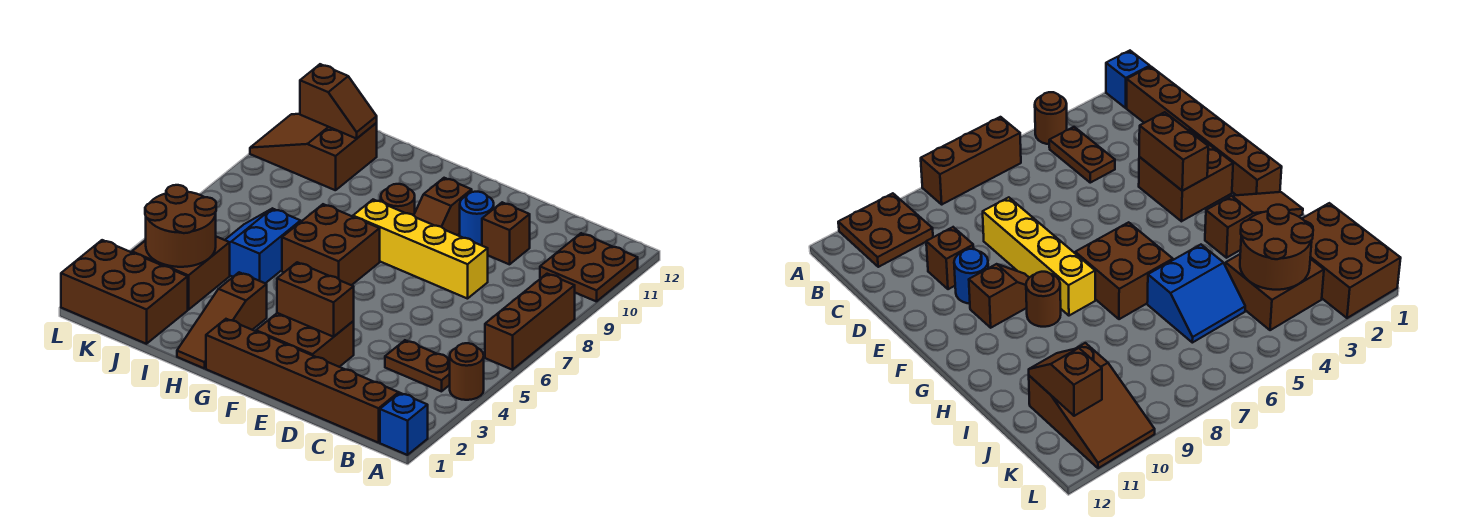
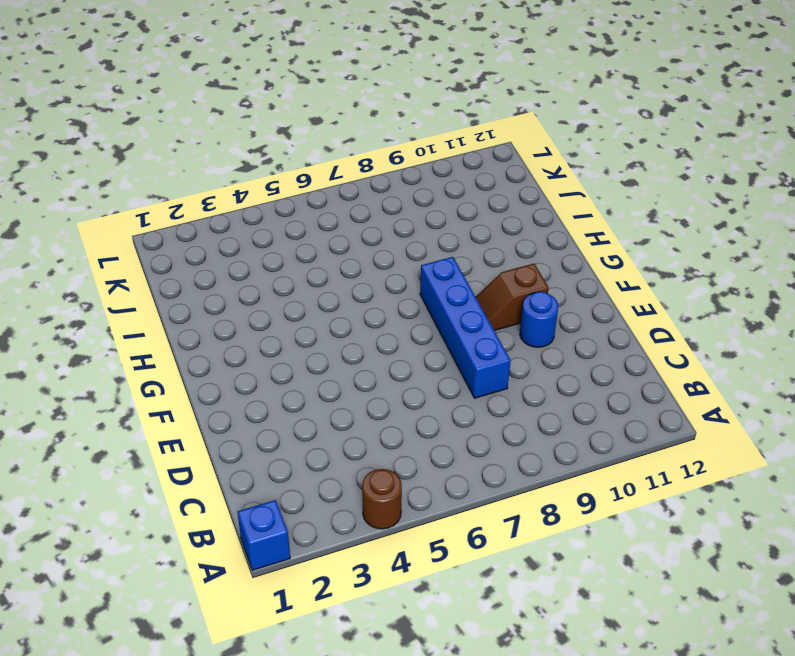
blue 1x4 brick [420,257,511,398] -> yellow 1x4 brick [353,200,488,299]
none -> brown 1x3 brick [485,274,575,370]
none -> brown 2x2 plate [540,233,638,302]
none -> brown 1x6 brick [206,319,399,443]

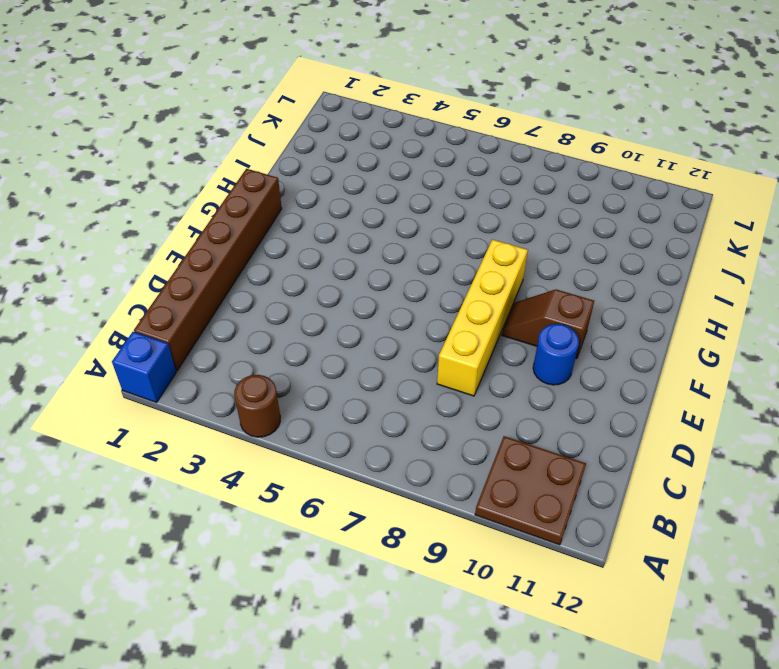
none -> brown 1x3 brick [485,274,575,370]
none -> brown 1x2 plate [385,340,450,391]
none -> brown 1x1 brick [482,202,530,264]

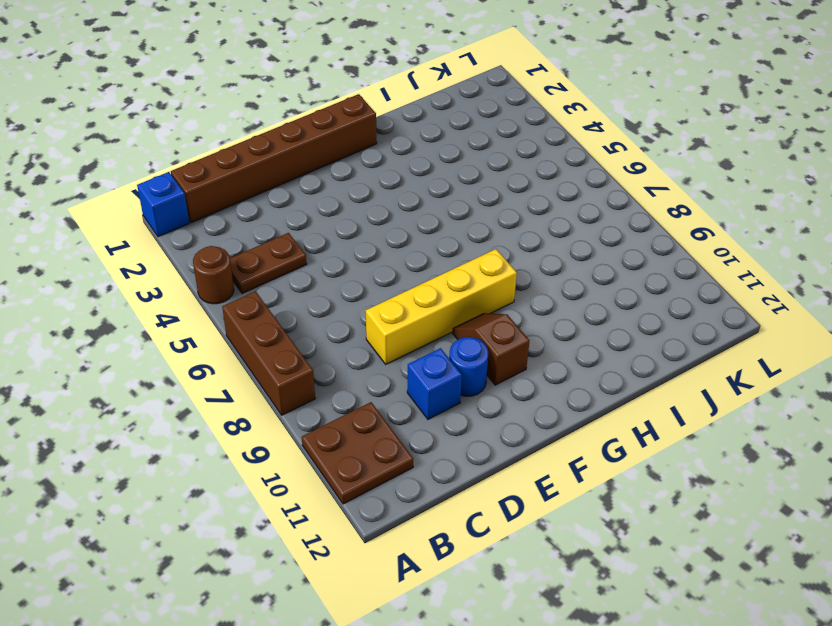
blue 1x1 brick [407,348,462,419] -> brown 1x1 brick [482,202,530,264]
none -> brown 2x2 brick [256,313,354,367]
none -> brown 2x2 brick [282,204,380,285]
none -> brown 1x1 round brick [381,184,415,215]

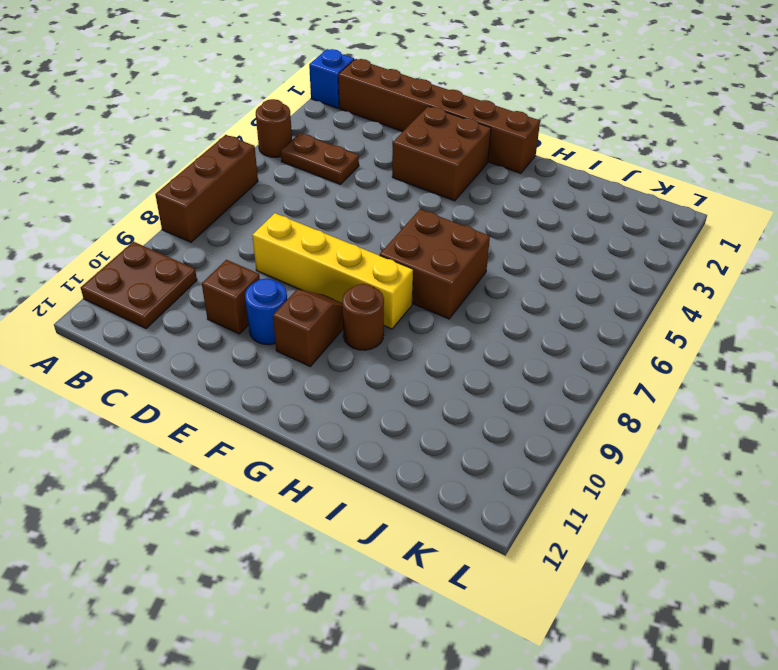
none -> brown 1x3 slope [177,272,267,369]
none -> blue 2x2 slope [225,208,301,283]
none -> brown 2x3 brick [61,240,188,344]

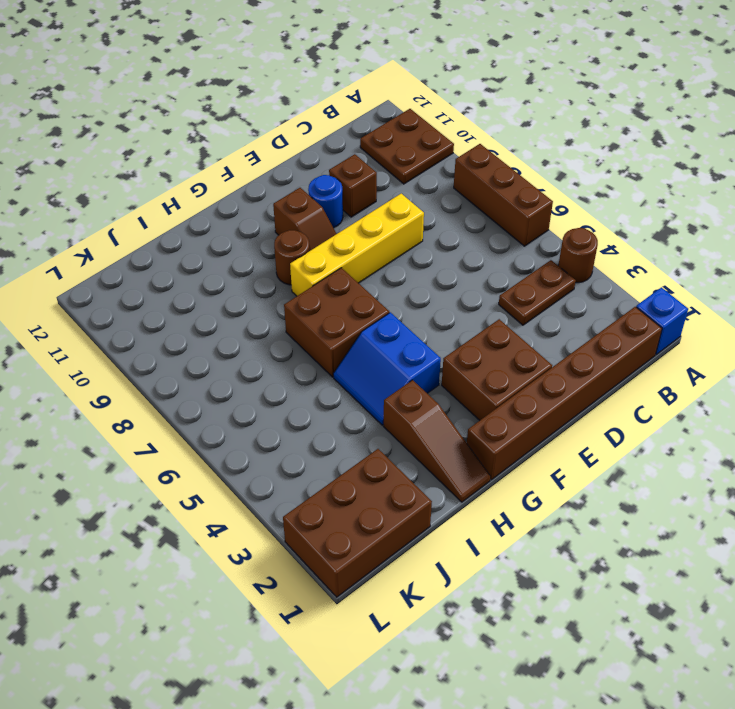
blue 2x2 slope [333,312,441,425] -> blue 2x2 slope moved to [225,208,301,283]
none -> brown 2x2 brick [132,237,230,310]
none -> brown 2x3 slope [250,114,377,190]
none -> brown 1x2 brick [277,262,354,337]

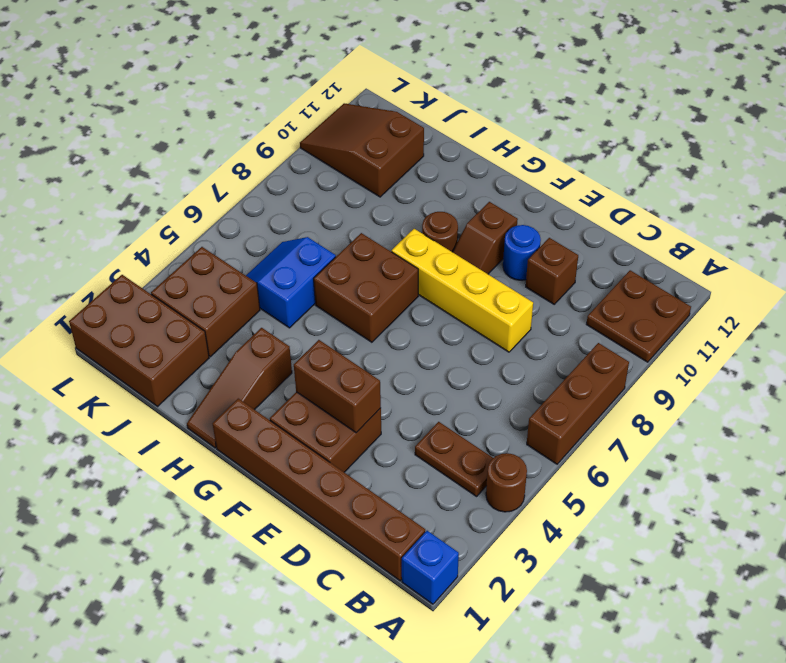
none -> brown 2x2 round brick [145,185,216,267]
none -> brown 1x2 slope [300,64,377,139]

